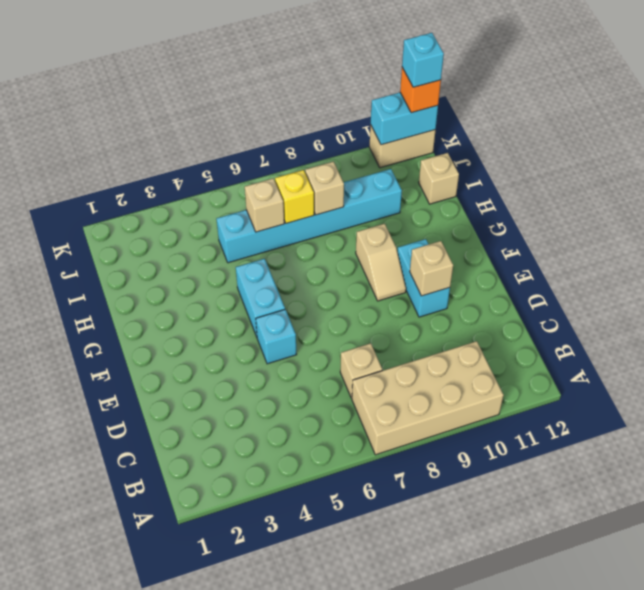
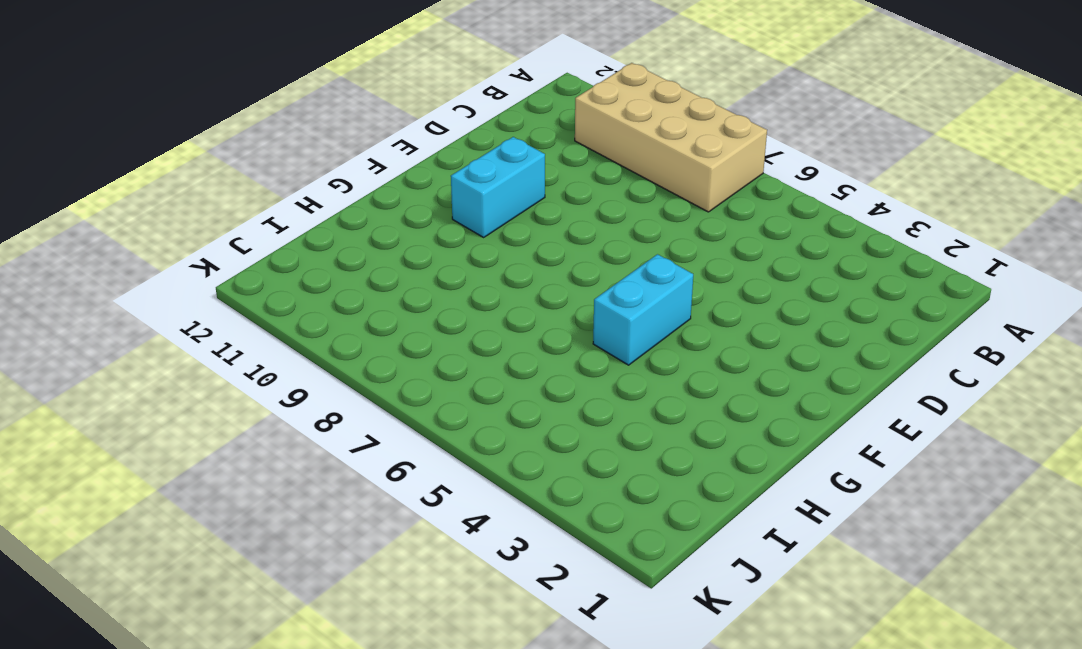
none -> tan 1x1 brick [340,343,382,398]
none -> cyan 1x1 brick [256,310,297,364]
none -> tan 1x2 slope [356,224,406,301]

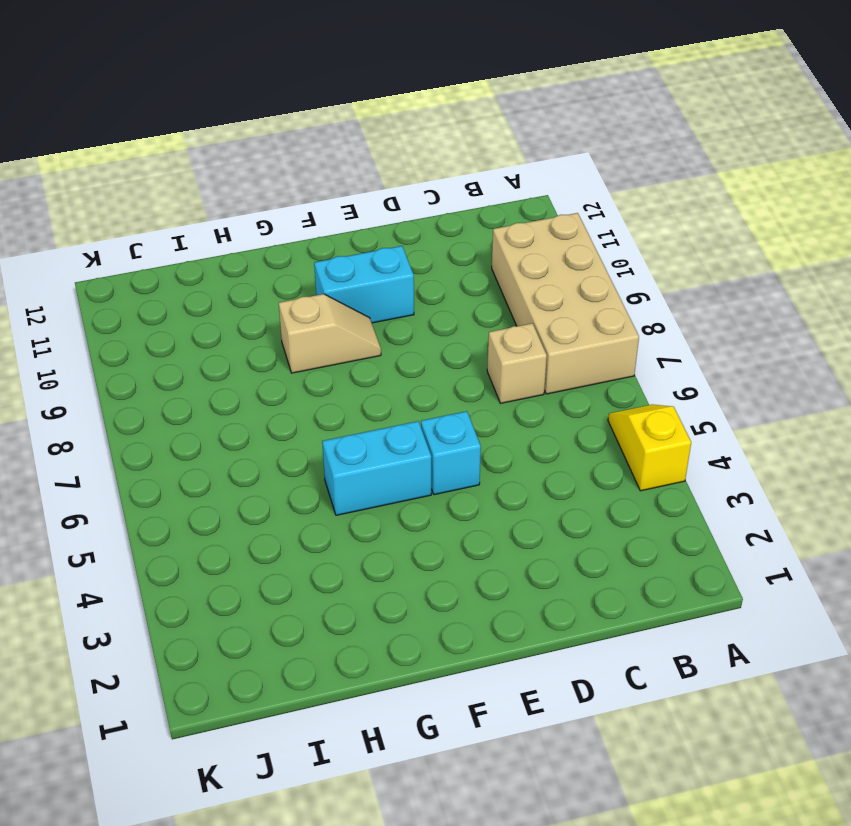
yellow 1x2 slope [608,404,691,491] -> none
none -> cyan 1x6 brick [216,169,402,263]
none -> tan 1x1 brick [419,153,459,204]
none -> tan 1x2 brick [369,125,435,168]

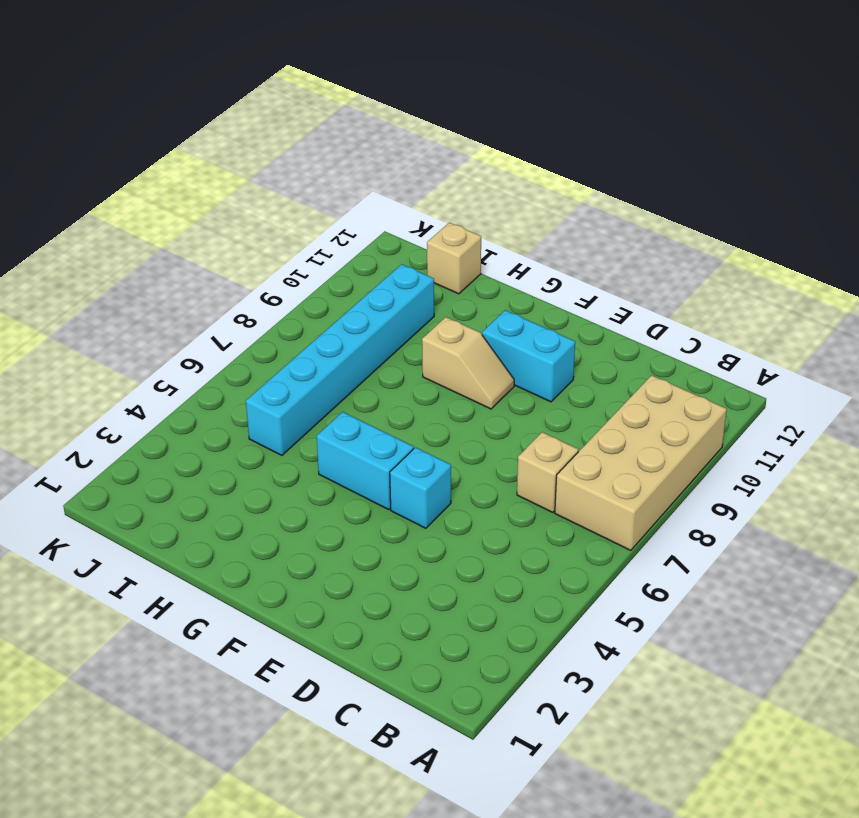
none -> tan 1x2 brick [369,125,435,168]
none -> tan 1x1 brick [410,241,453,296]
none -> tan 1x1 brick [245,179,284,232]

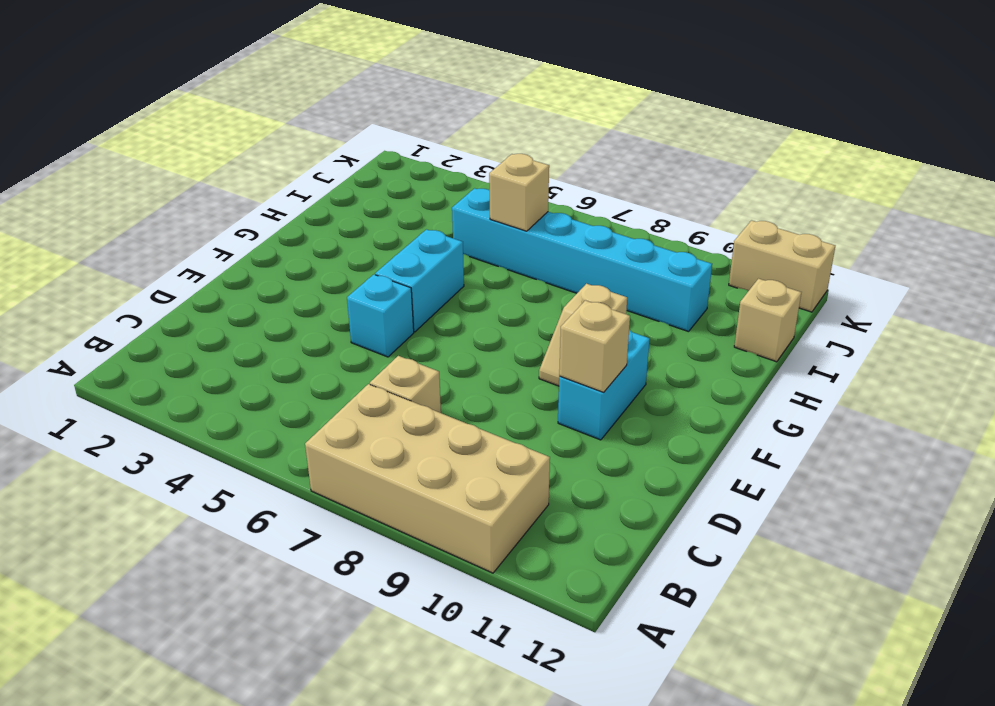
none -> yellow 1x1 brick [275,170,314,223]
none -> tan 1x1 brick [305,162,344,215]
none -> cyan 1x2 brick [371,92,438,145]

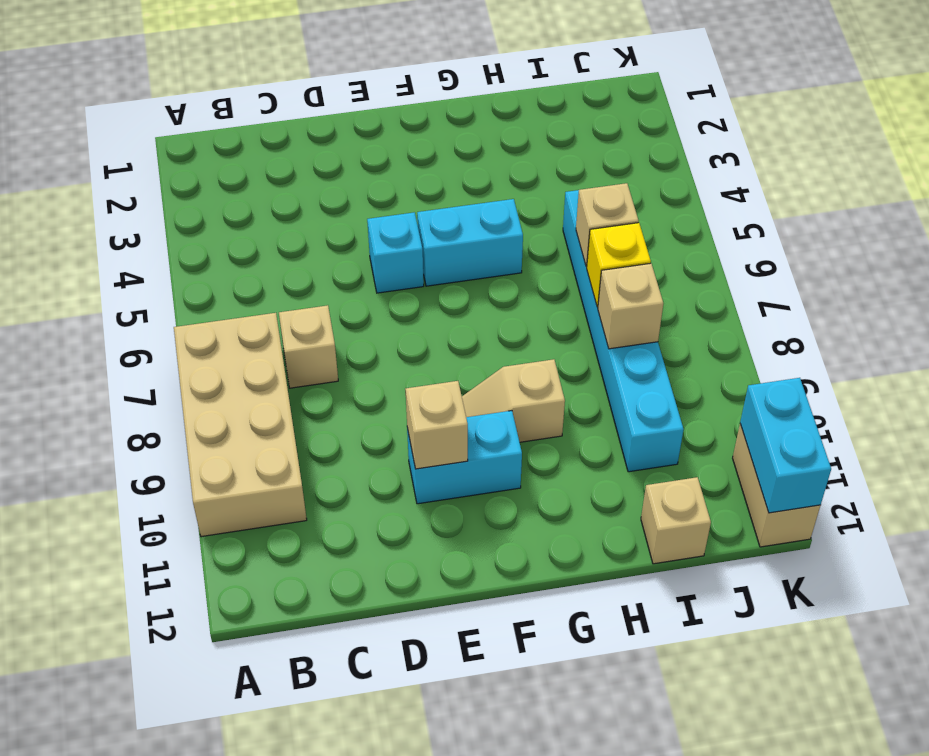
none -> orange 1x1 brick [400,68,441,113]
none -> cyan 1x1 brick [402,33,444,87]

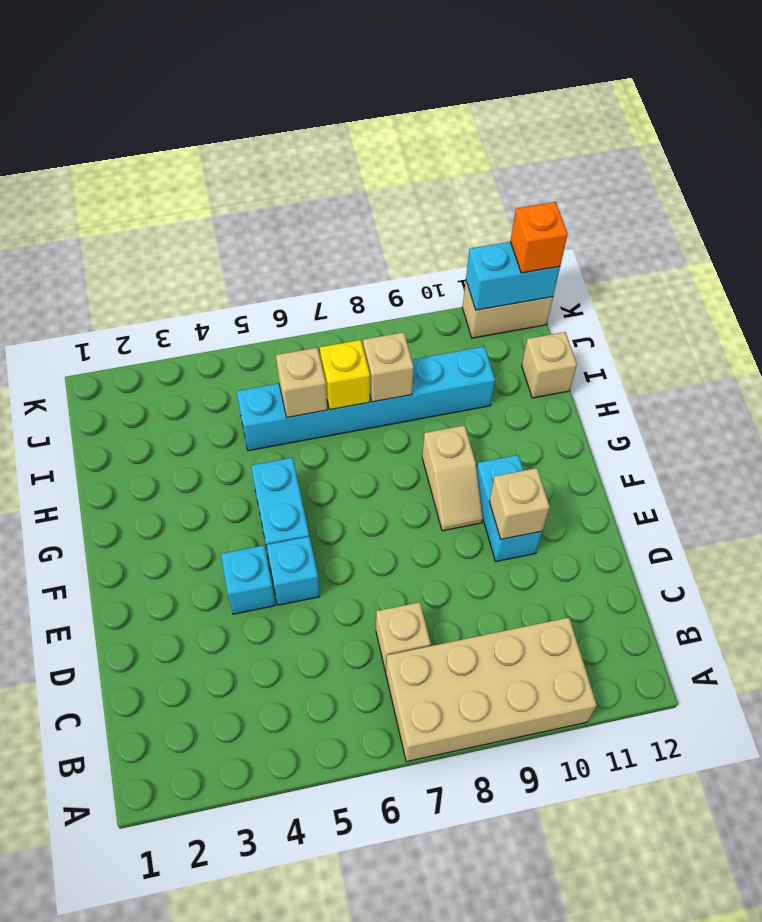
cyan 1x1 brick [221,545,275,614] -> cyan 1x1 brick moved to [402,33,444,87]

